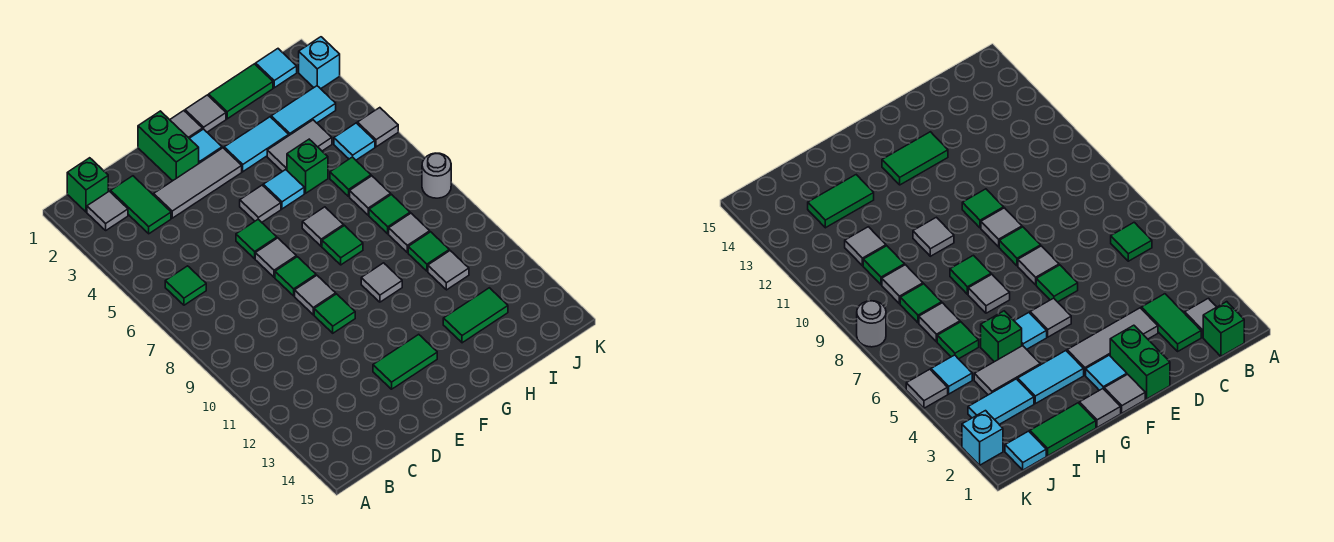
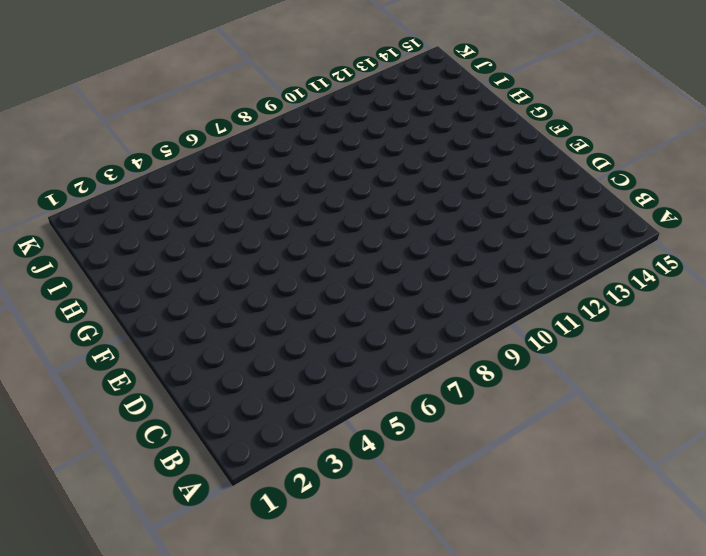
none -> green 1x1 brick [67,158,108,212]
none -> grey 1x1 tile [87,191,128,230]
none -> green 1x1 tile [165,266,206,305]
none -> green 1x2 tile [111,176,171,234]

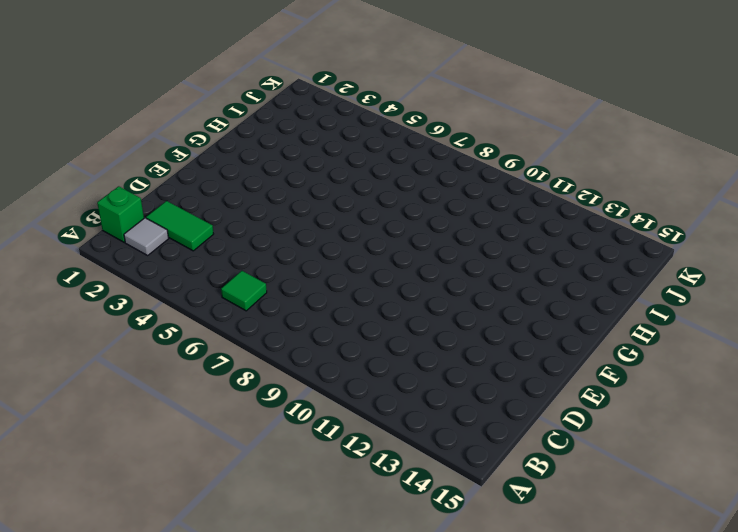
none -> grey 1x3 tile [154,148,242,218]
none -> green 1x2 brick [138,111,199,181]
none -> green 1x1 tile [236,219,277,259]
none -> grey 1x1 tile [255,238,296,277]

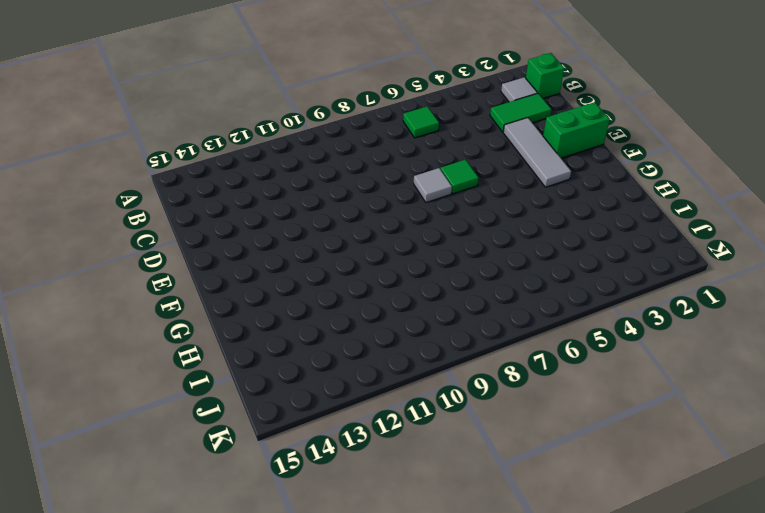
none -> green 1x1 tile [275,257,316,296]
none -> grey 1x1 tile [295,275,336,315]
none -> green 1x1 tile [314,294,355,333]
none -> green 1x2 tile [373,334,437,389]

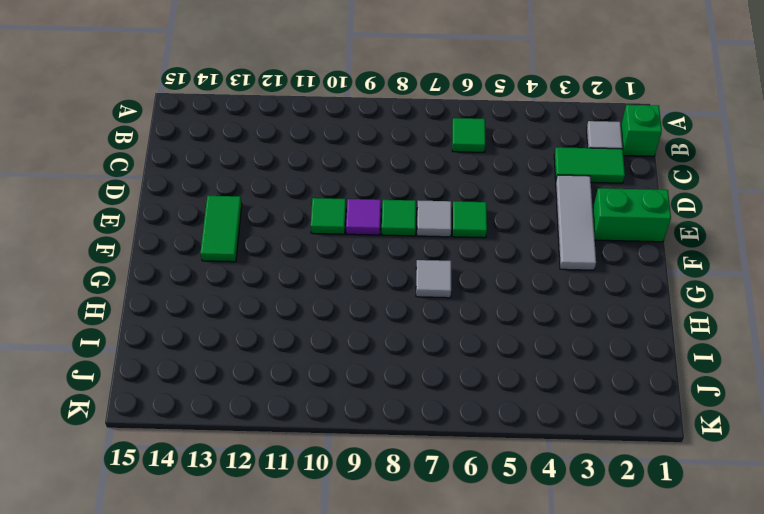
purple 1x1 tile [346,199,381,235] -> grey 1x1 tile [295,275,336,315]
none -> grey 1x1 tile [170,111,203,138]
none -> cyan 1x1 tile [189,129,222,163]
none -> grey 1x1 tile [240,185,281,222]
none -> grey 1x1 tile [185,95,226,132]

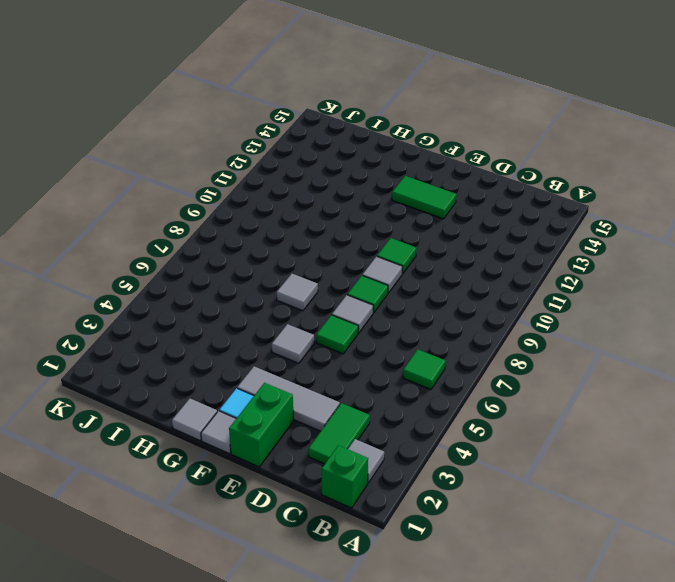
none -> cyan 1x2 tile [224,117,289,172]
none -> cyan 1x1 tile [263,170,304,209]
none -> green 1x1 tile [322,226,363,265]
none -> grey 1x1 tile [361,263,402,302]

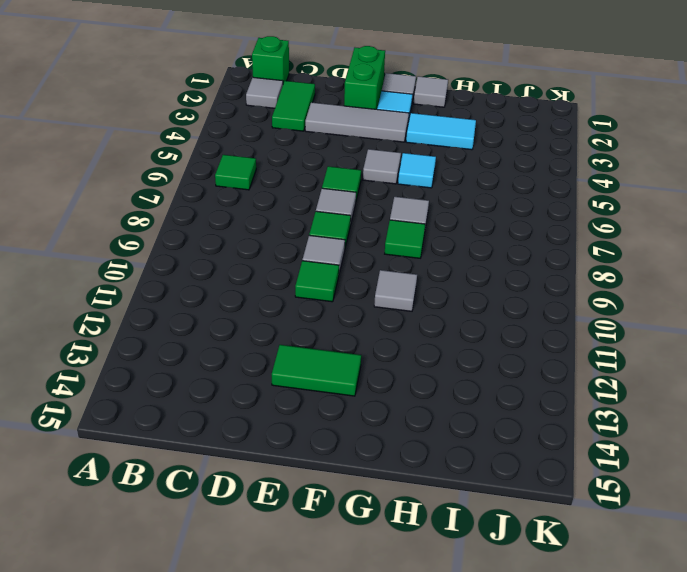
none -> green 1x2 tile [209,64,273,119]
none -> grey 1x2 tile [267,120,332,172]
none -> green 1x1 brick [287,139,328,193]
none -> green 1x2 tile [443,288,508,343]

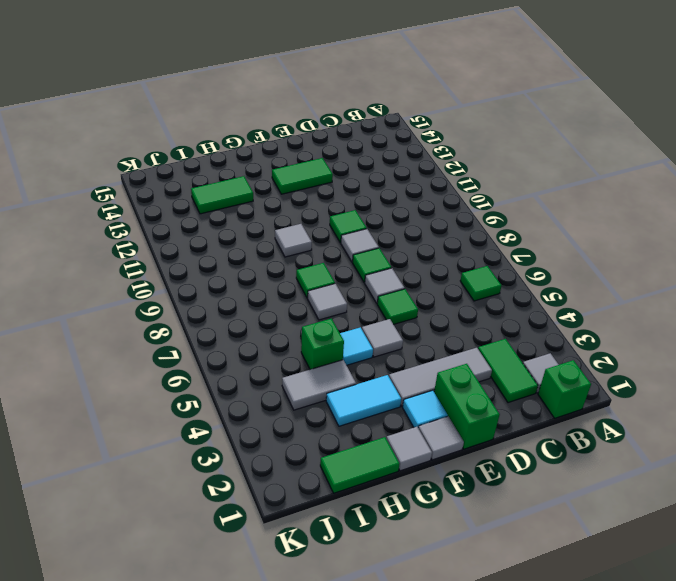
none -> cyan 1x2 tile [271,86,336,135]
none -> green 1x1 tile [330,157,371,196]
none -> grey 1x1 tile [350,176,391,215]
none -> green 1x1 tile [369,195,410,234]

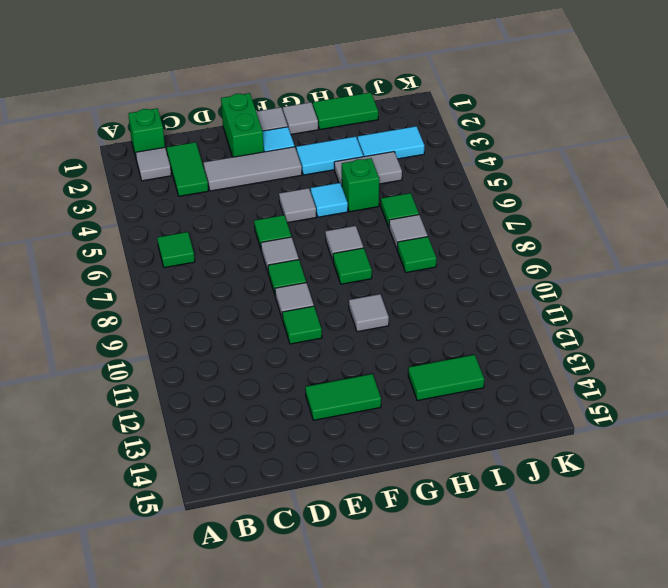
none -> grey 1x1 tile [389,213,430,252]
none -> green 1x1 tile [408,232,449,271]
none -> grey 1x1 tile [428,251,469,290]
none -> cyan 1x1 tile [256,49,297,88]

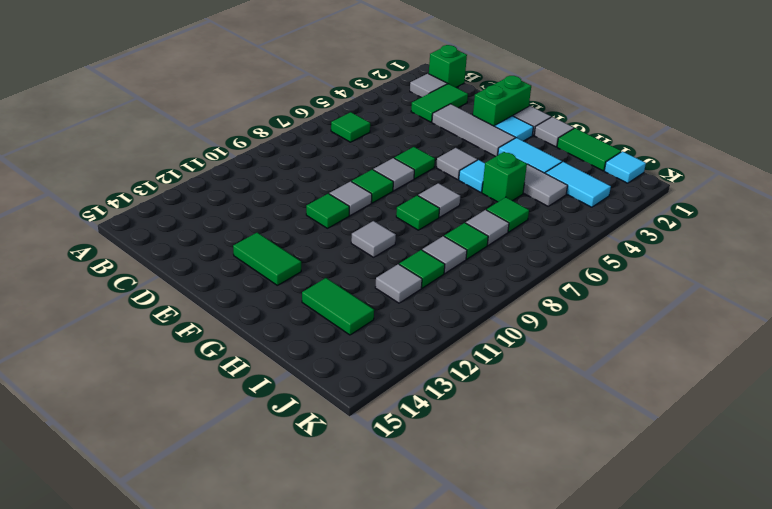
none -> cyan 1x1 tile [334,123,375,160]
none -> cyan 1x1 brick [299,37,340,89]
none -> grey 1x1 tile [357,108,398,147]
none -> grey 1x1 round brick [422,153,451,198]

